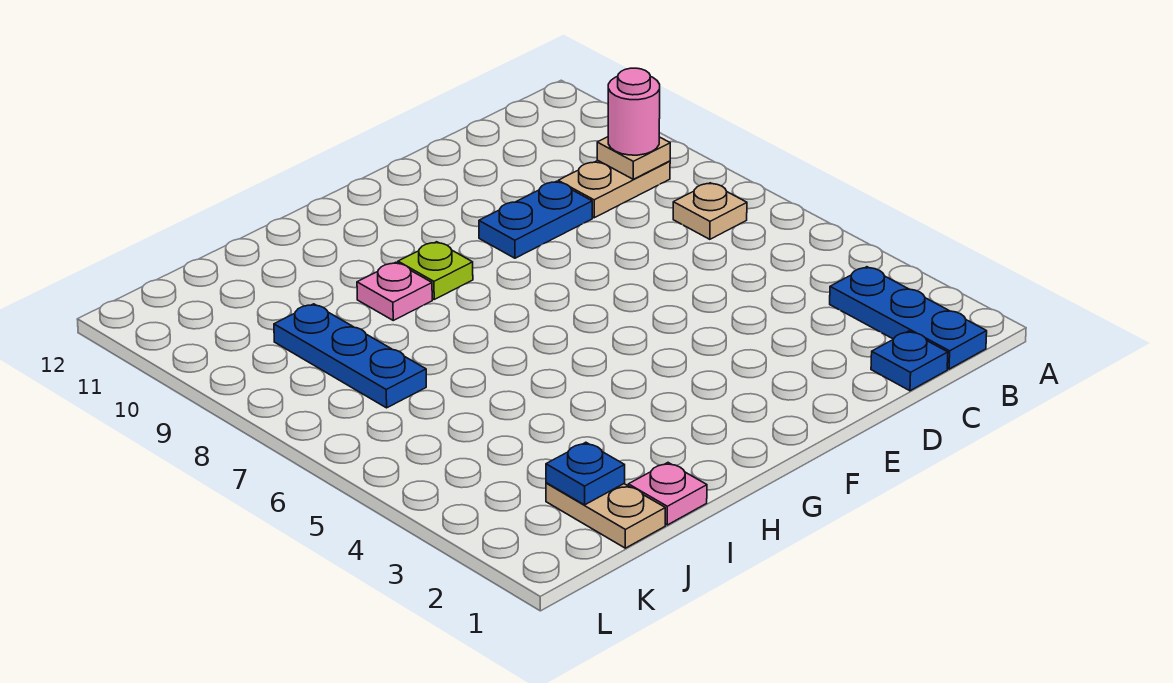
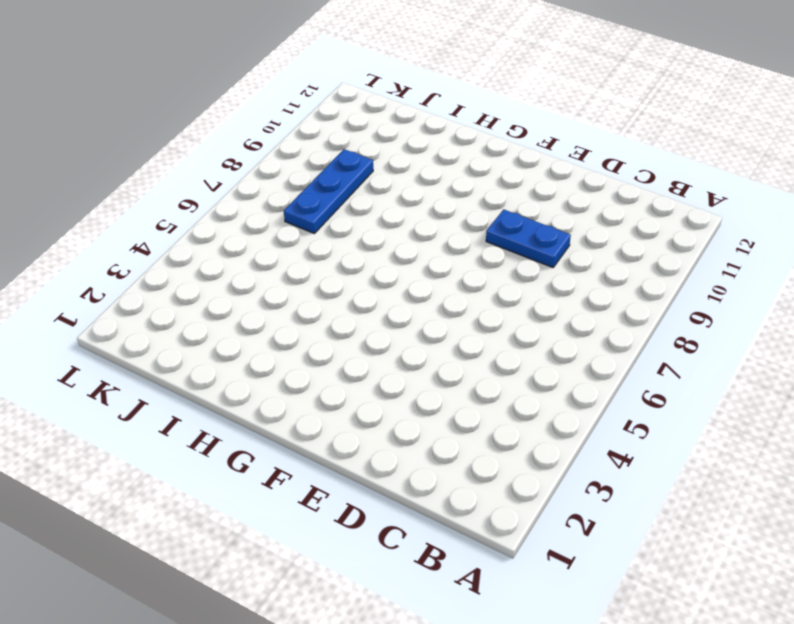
none -> blue 1x3 plate [830,267,987,369]
none -> tan 1x1 plate [673,183,747,239]
none -> tan 1x2 plate [558,160,670,218]

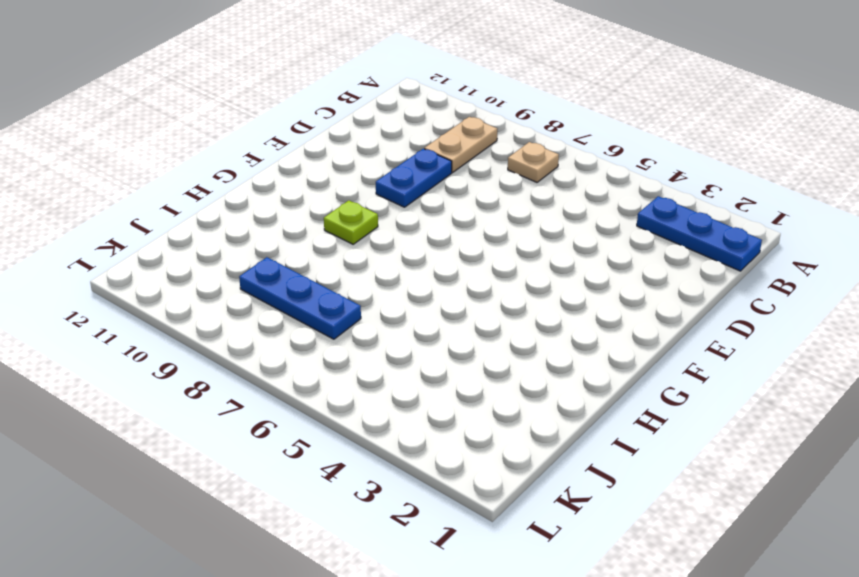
none -> blue 1x1 plate [871,331,948,391]
none -> pink 1x1 plate [357,262,432,320]
none -> pink 1x1 plate [628,463,707,525]

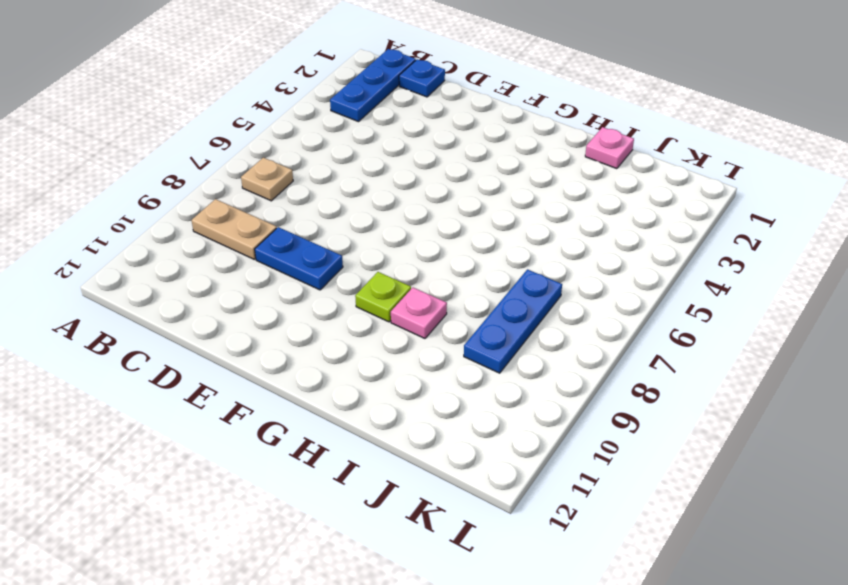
none -> tan 1x2 plate [546,483,665,548]
none -> tan 1x1 plate [597,137,670,179]
none -> blue 1x1 plate [546,442,625,505]

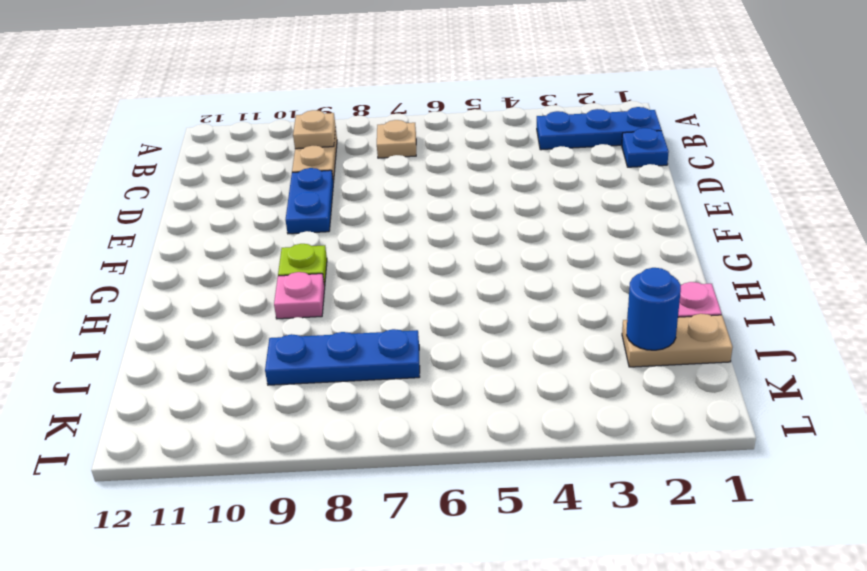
blue 1x1 round brick [627,268,681,350] -> blue 1x1 plate [546,442,625,505]
none -> pink 1x1 round brick [608,68,660,155]

